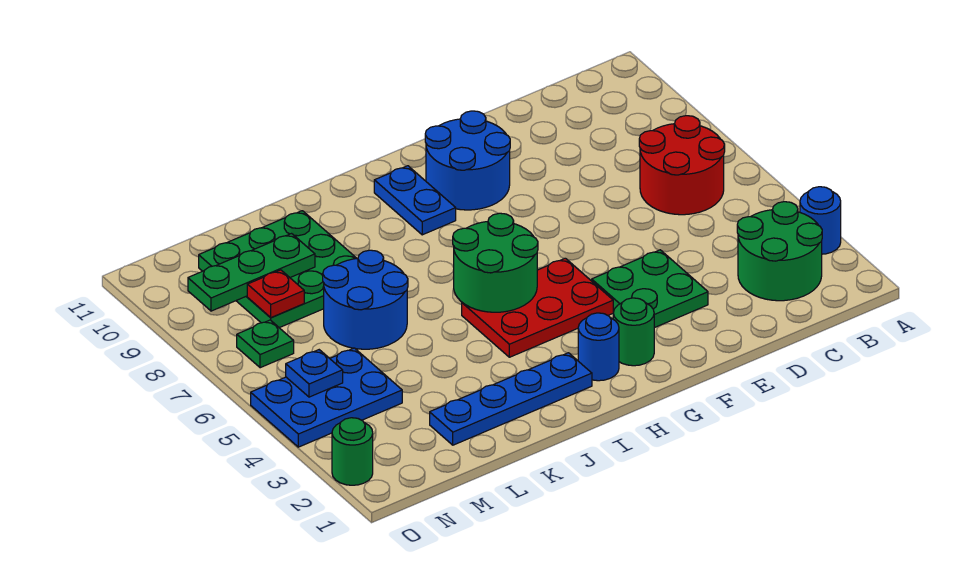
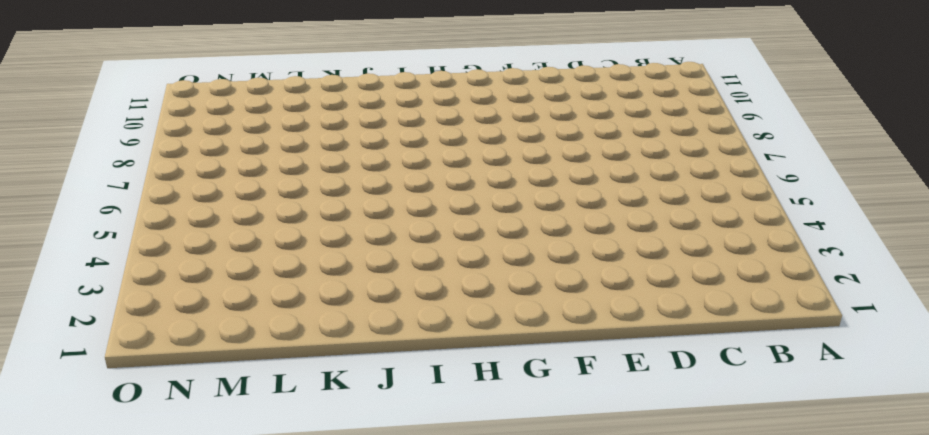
none -> blue 1x1 round brick [800,187,841,254]
none -> green 2x2 round brick [737,202,822,301]
none -> red 2x2 round brick [639,116,725,215]

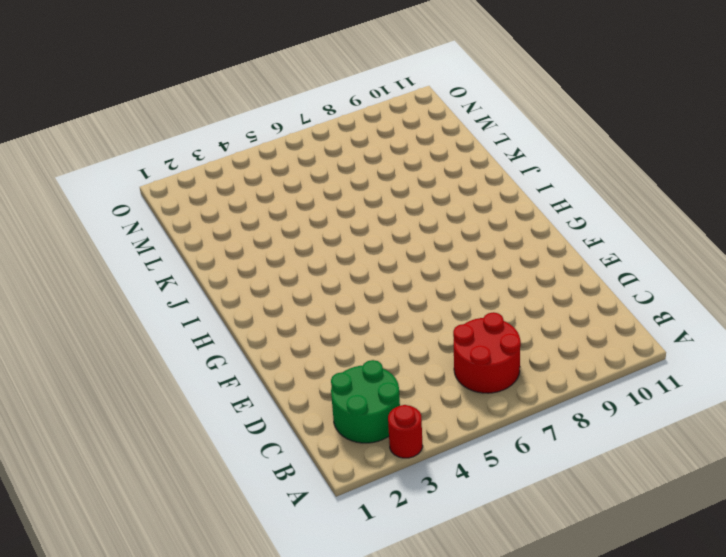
red 1x1 round brick [388,405,423,458] -> blue 1x1 round brick [800,187,841,254]
none -> green 2x2 plate [592,250,708,328]
none -> blue 2x2 round brick [425,111,510,210]
none -> green 1x1 round brick [613,298,654,366]

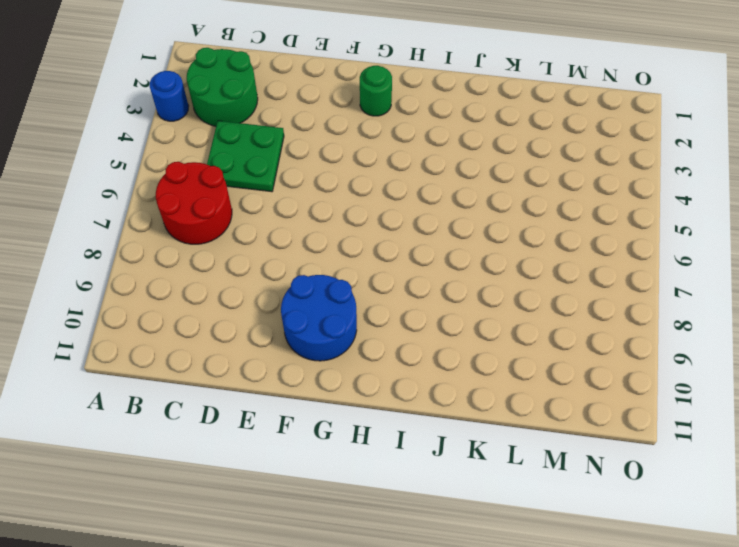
green 2x2 plate [207,121,284,192] -> green 2x2 plate moved to [592,250,708,328]
none -> red 2x3 plate [462,258,614,357]
none -> blue 1x1 round brick [578,313,619,381]
none -> blue 1x2 plate [374,166,456,235]

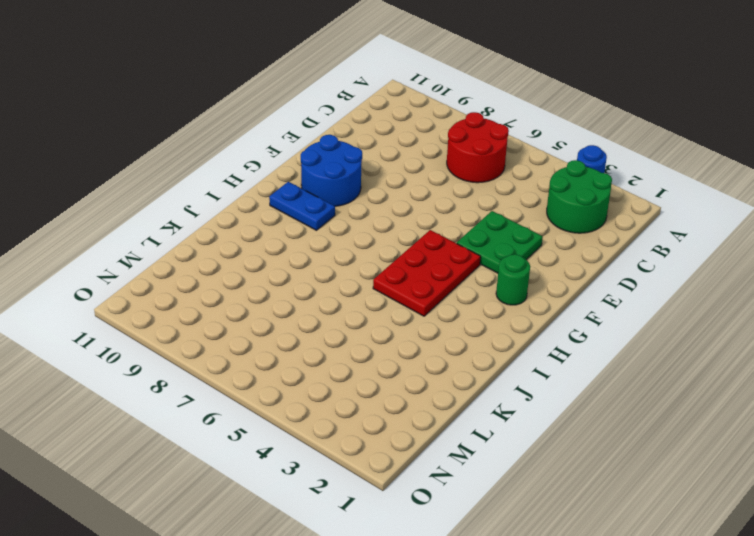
none -> blue 1x1 round brick [578,313,619,381]
none -> blue 1x4 plate [430,353,592,445]
none -> blue 2x2 round brick [323,250,408,349]

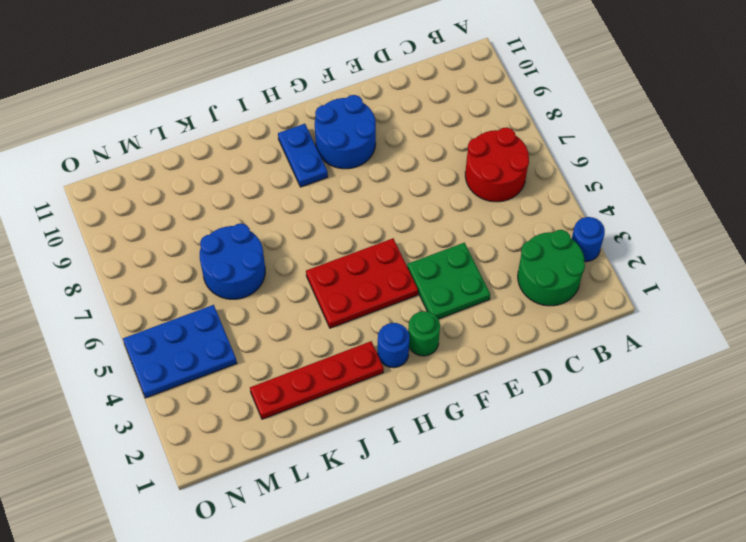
red 1x4 plate [250,341,384,419] -> blue 1x4 plate [430,353,592,445]
none -> green 3x3 plate [199,211,357,328]
none -> green 1x1 plate [237,320,294,368]
none -> green 1x1 round brick [332,418,373,485]

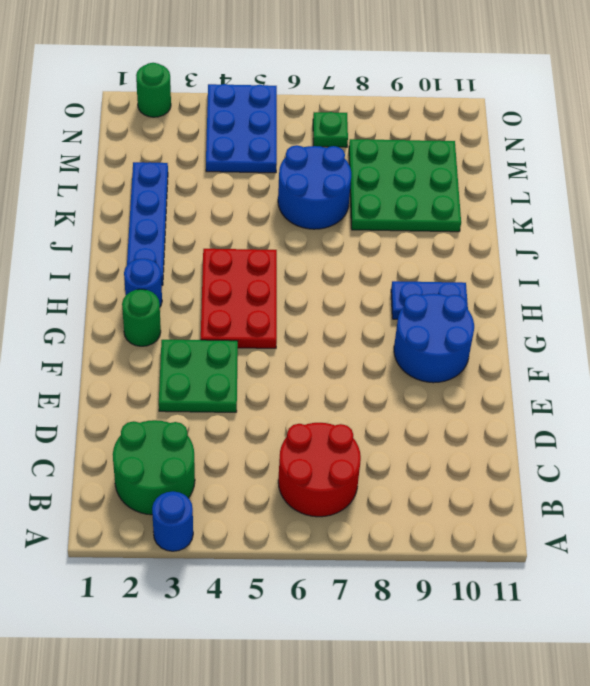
none -> green 2x2 round brick [453,213,538,312]
none -> green 1x3 plate [188,234,315,311]
none -> red 1x1 plate [247,270,304,318]

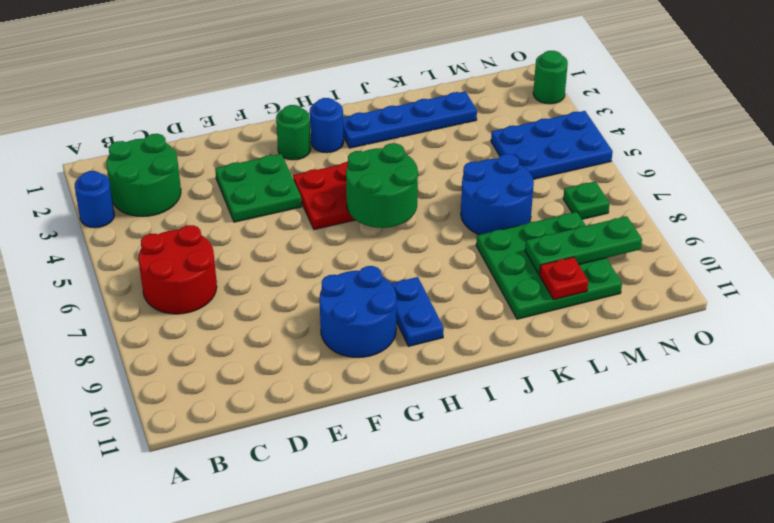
red 1x1 plate [540,257,588,300] -> red 1x1 plate moved to [247,270,304,318]
none -> blue 1x1 plate [286,350,343,397]

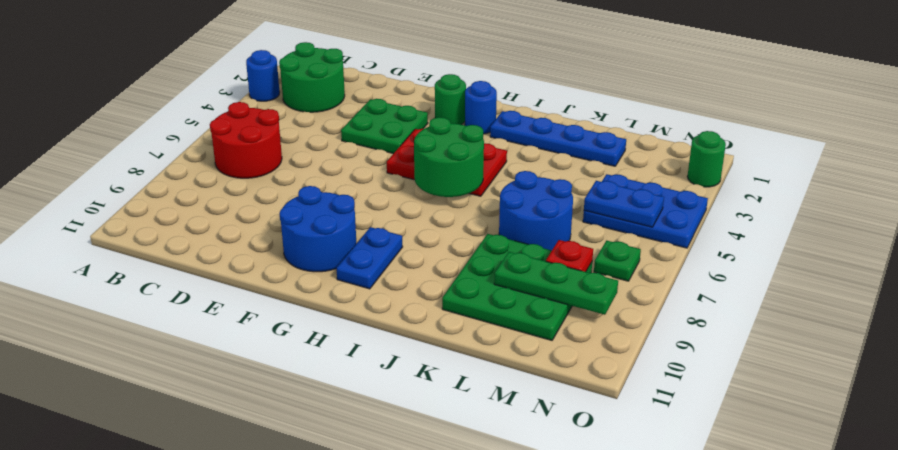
blue 1x2 plate [584,181,664,227] -> blue 1x1 plate [286,350,343,397]

